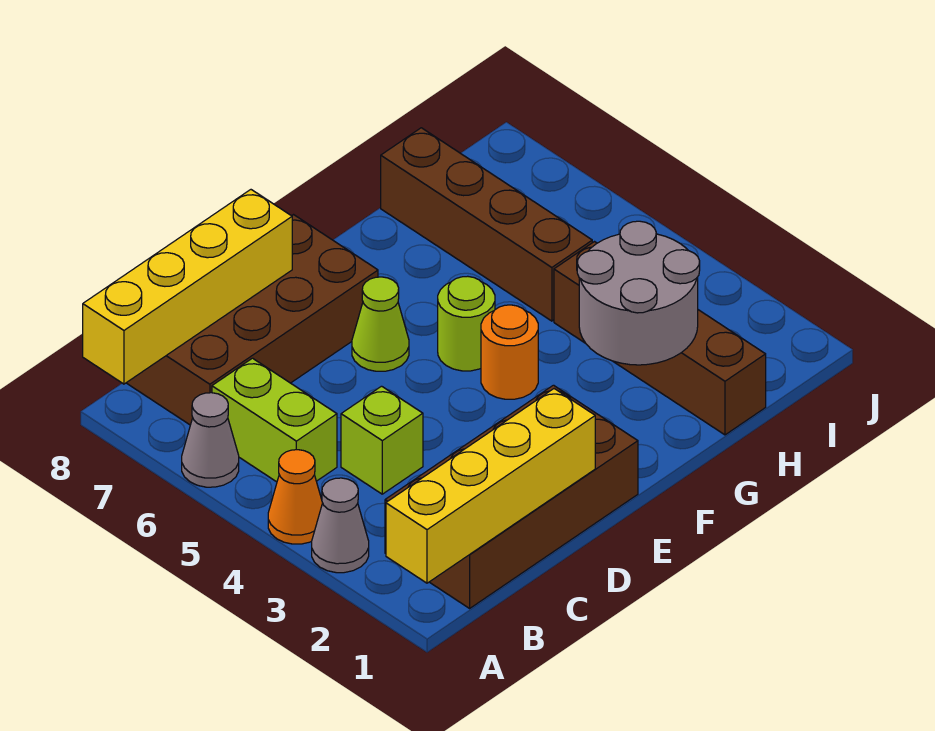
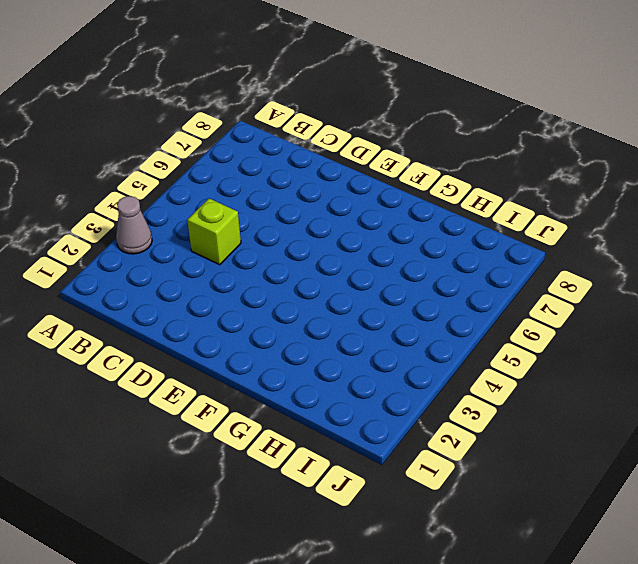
none -> orange 1x1 cone [268,450,322,544]
none -> grey 1x1 cone [182,393,239,487]
none -> brown 2x4 brick [385,385,638,608]

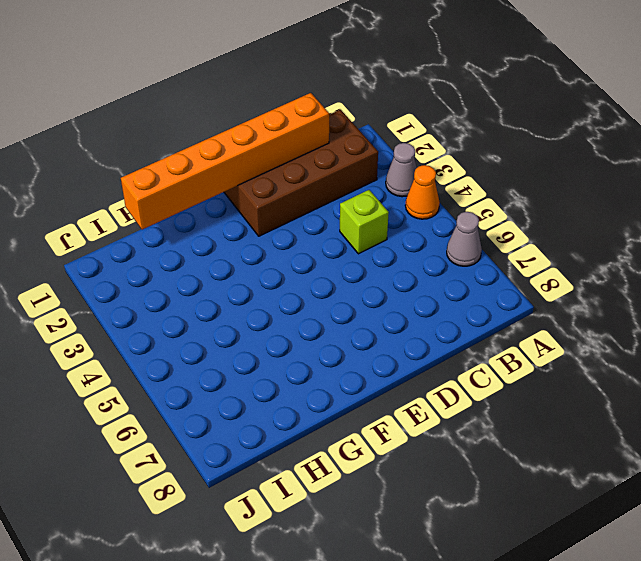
orange 1x6 brick [121,93,329,230] -> yellow 1x4 brick [386,389,595,583]
none -> lime 1x2 brick [212,358,337,482]
none -> brown 2x4 brick [127,215,378,425]
none -> lime 1x1 cone [352,277,409,371]

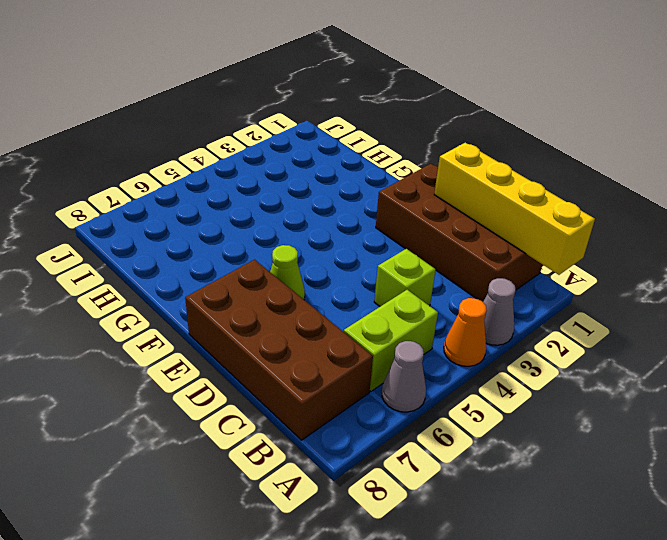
none -> orange 1x1 round brick [481,305,538,399]
none -> lime 1x1 round brick [438,276,495,371]
none -> brown 1x4 brick [554,242,766,435]

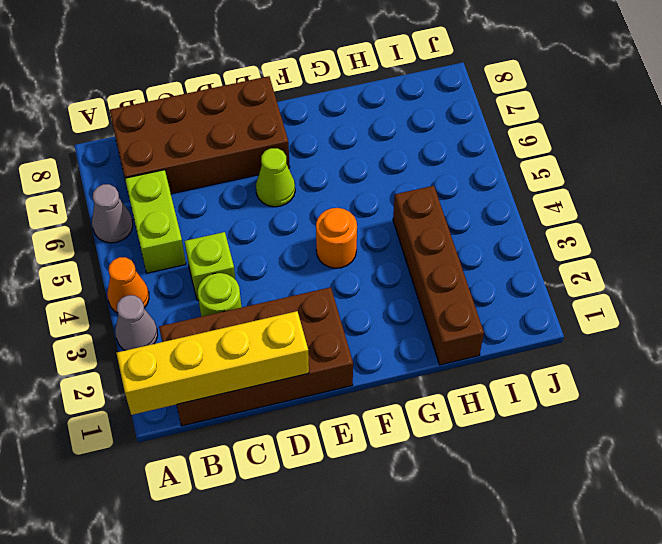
lime 1x1 round brick [198,273,242,317] -> lime 1x1 round brick moved to [438,276,495,371]
none -> brown 1x4 brick [381,128,592,321]
none -> yellow 1x4 brick [83,190,292,384]
none -> grey 2x2 round brick [577,221,700,365]

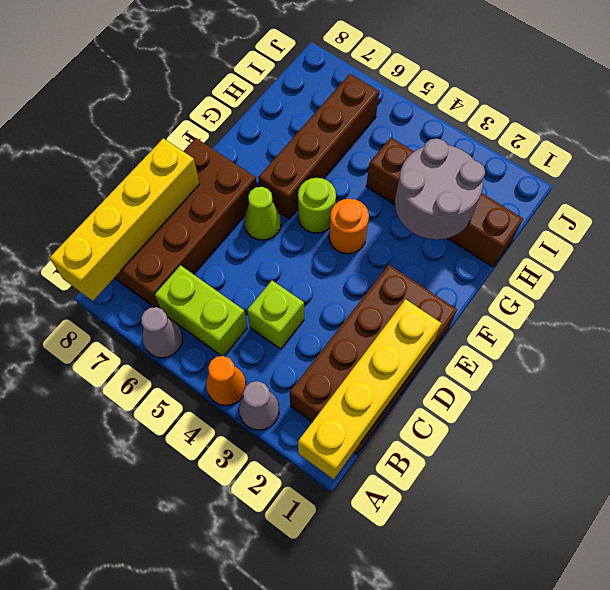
brown 1x4 brick [259,74,379,219] -> brown 1x4 brick turned to [381,128,592,321]

